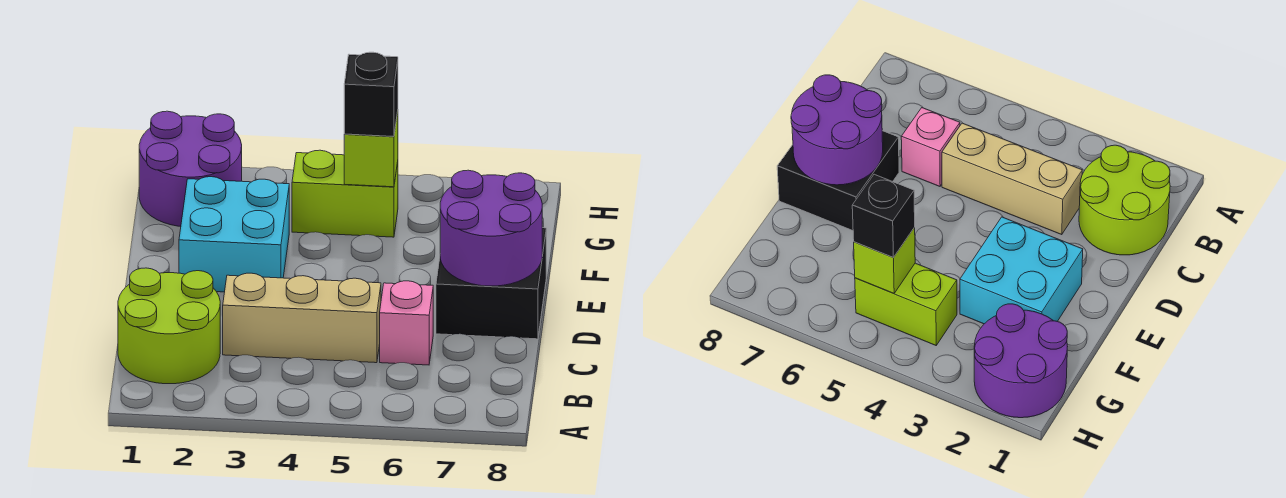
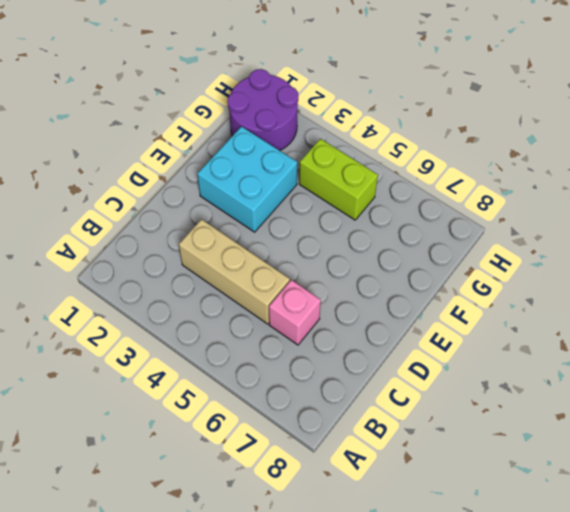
none -> lime 2x2 round brick [118,268,220,384]
none -> black 2x2 brick [436,228,546,339]

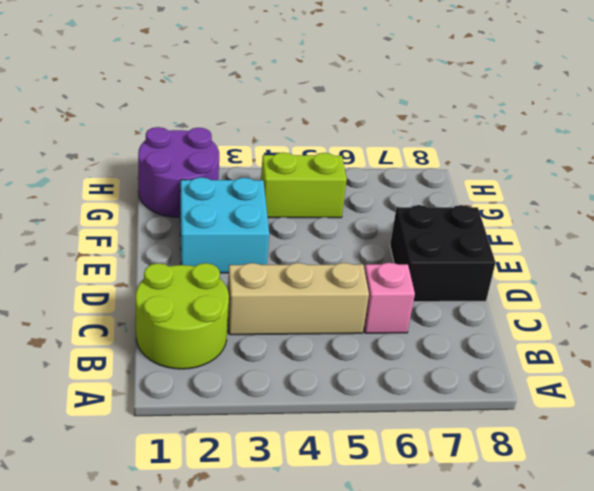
none -> purple 2x2 round brick [440,170,542,286]
none -> lime 1x1 brick [344,112,398,187]

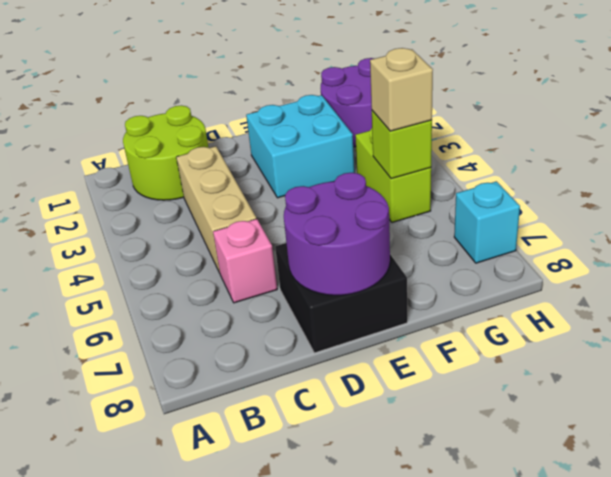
tan 1x1 brick [370,48,433,131] -> black 1x1 brick [344,52,398,137]
cyan 1x1 brick [454,181,520,263] -> none

